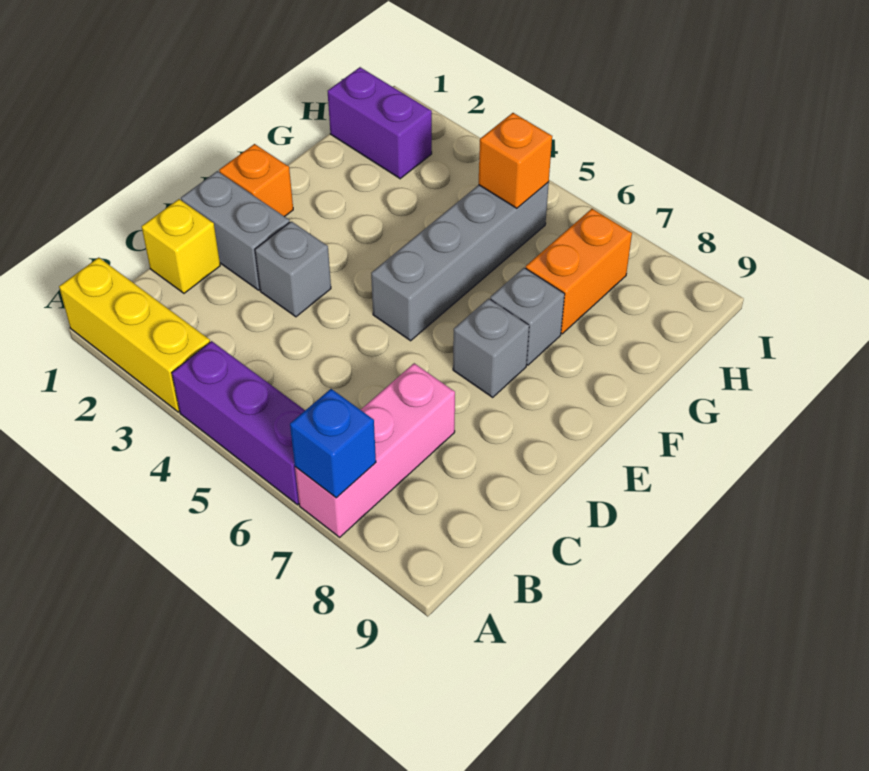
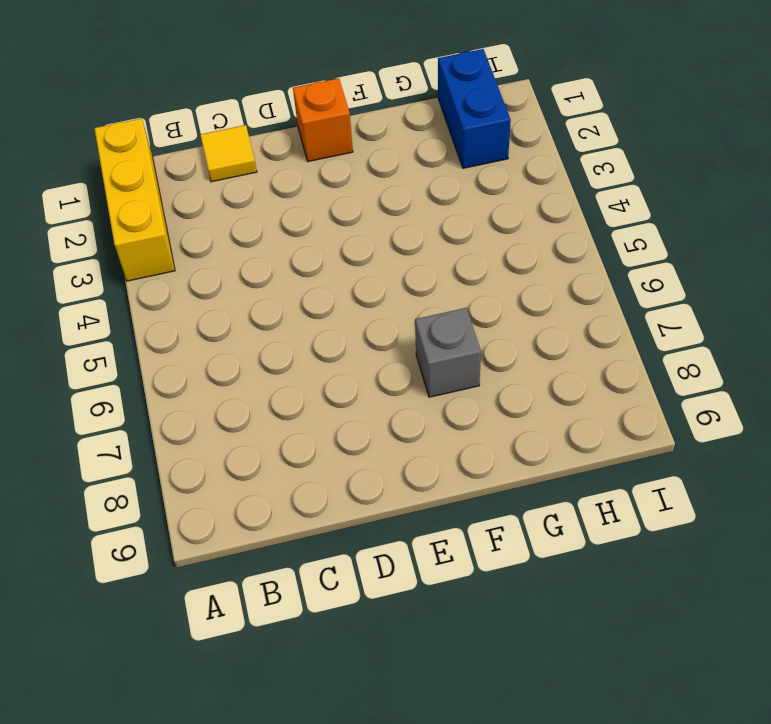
yellow 1x1 tile [200,125,257,182] -> yellow 1x1 brick [142,199,220,293]
blue 1x2 brick [438,49,511,168] -> purple 1x2 brick [328,67,432,179]
none -> purple 1x3 brick [172,341,305,505]
none -> pink 1x3 brick [295,363,455,537]
none -> grey 1x2 brick [181,171,290,290]

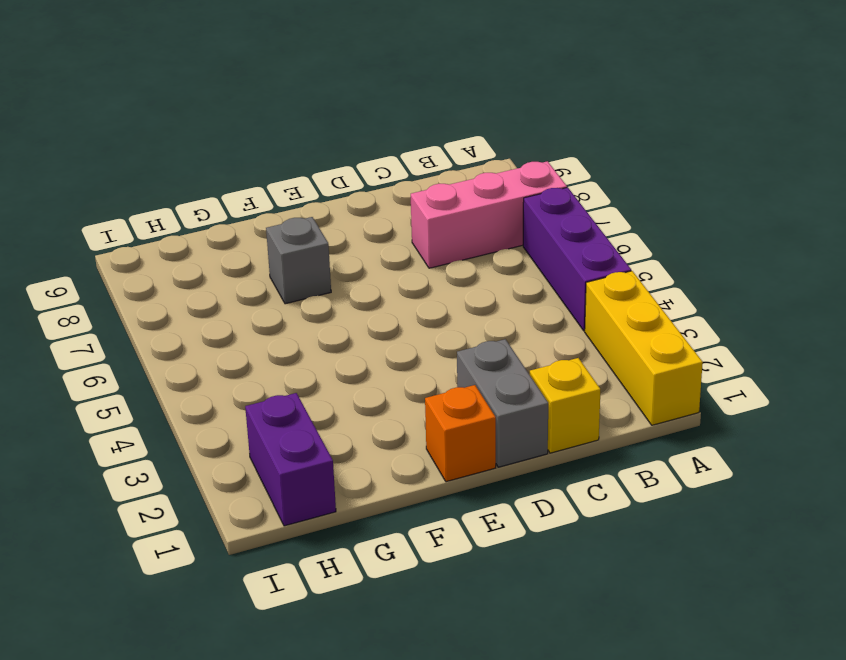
none -> grey 1x1 brick [255,221,331,317]
none -> grey 1x4 brick [371,182,549,341]
none -> grey 1x1 brick [453,298,529,397]

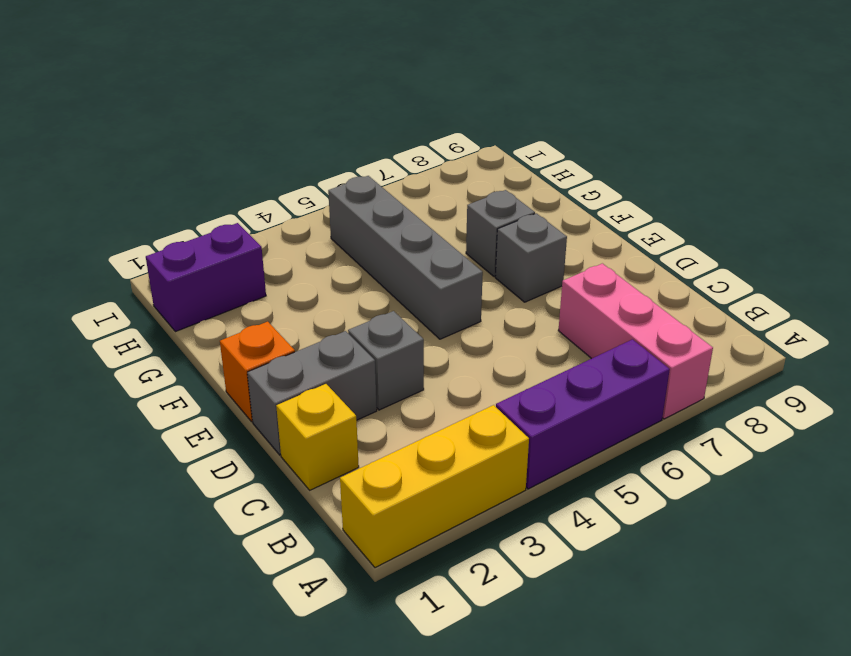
none -> orange 1x2 brick [526,209,632,334]
none -> blue 1x1 brick [290,389,376,498]
none -> orange 1x1 brick [479,113,552,208]

